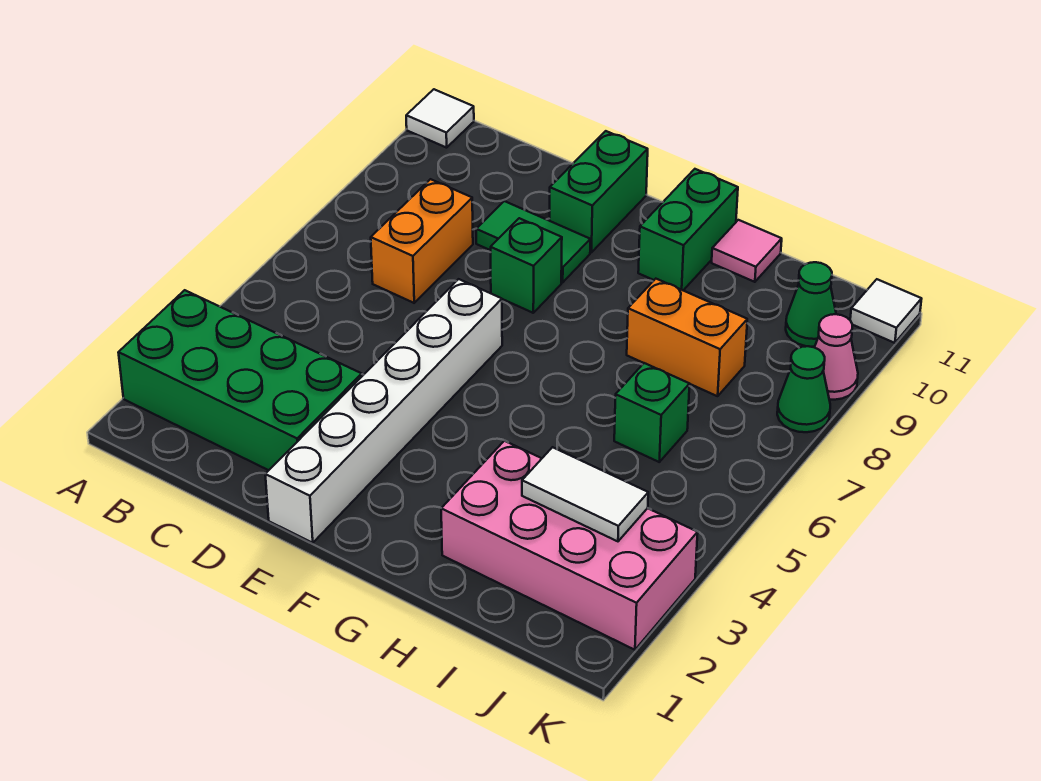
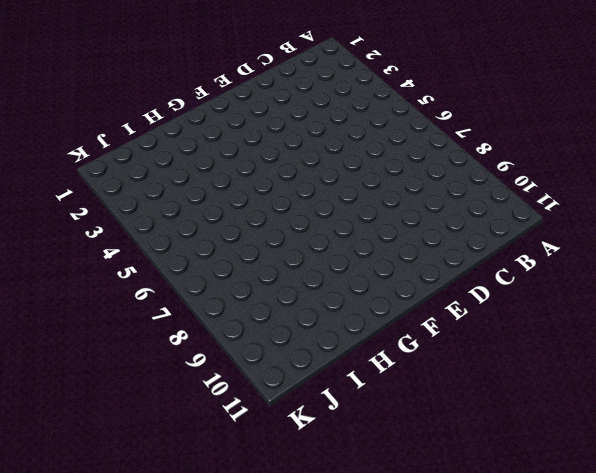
none -> green 2x4 brick [118,290,362,470]
none -> white 1x1 tile [406,89,474,148]
none -> orange 1x2 brick [371,179,473,303]

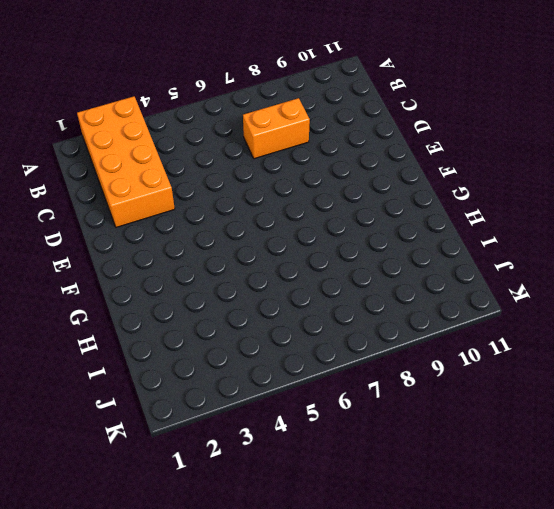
orange 2x4 brick [77,96,175,227] -> green 2x4 brick [118,290,362,470]
none -> white 1x1 tile [406,89,474,148]
none -> green 1x2 tile [476,201,590,282]
none -> white 1x6 brick [265,279,502,543]

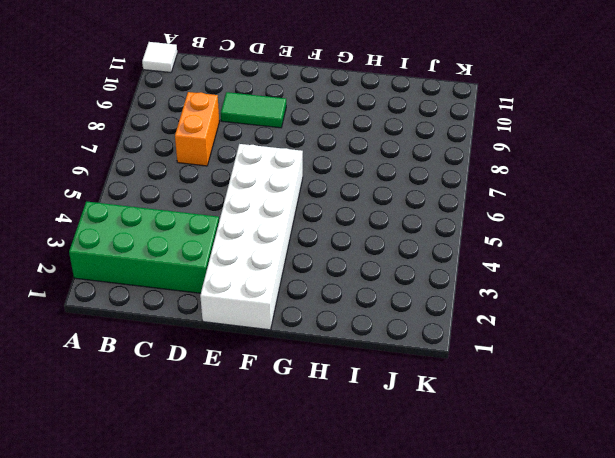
white 2x6 brick [200,144,303,330] -> white 1x6 brick [265,279,502,543]
none -> green 1x1 brick [491,218,562,313]
none -> green 1x2 brick [549,131,648,253]
none -> green 1x2 brick [638,169,738,290]

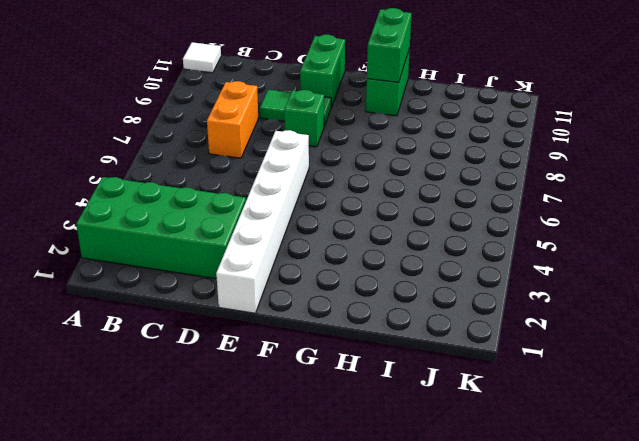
green 1x2 brick [367,8,412,82] -> none
none -> pink 2x4 brick [441,441,698,650]
none -> orange 1x2 brick [627,279,747,396]
none -> pink 1x1 tile [712,220,782,282]

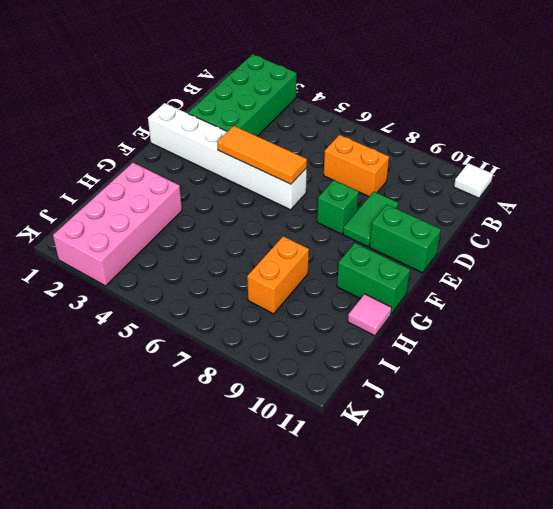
orange 1x3 tile [217,126,307,184] -> none
none -> green 1x1 brick [614,363,690,462]
none -> green 1x1 cone [786,262,836,347]
none -> green 1x1 cone [777,346,830,432]

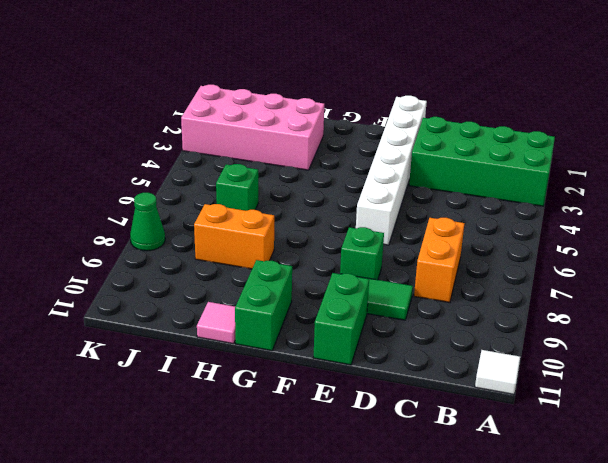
none -> green 1x1 cone [786,262,836,347]
none -> pink 1x1 cone [815,314,858,400]
none -> white 1x1 tile [850,279,921,343]

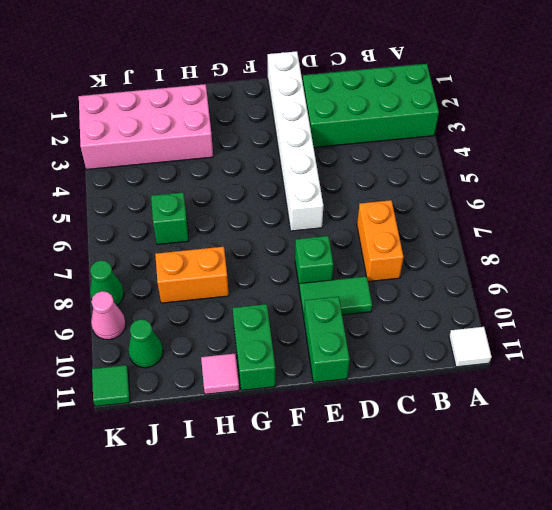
green 1x1 tile [92,365,130,406] -> white 1x1 tile [850,279,921,343]
none -> white 1x2 tile [522,447,648,541]

